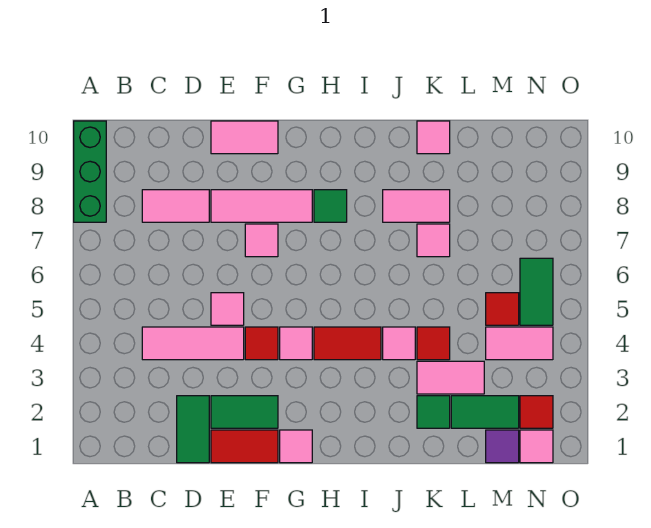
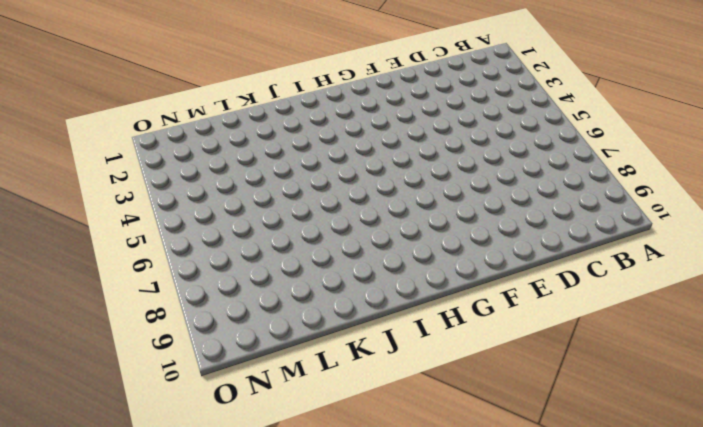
none -> green 1x3 brick [74,121,106,222]
none -> pink 1x3 tile [142,327,244,360]
none -> pink 1x2 tile [142,190,209,222]

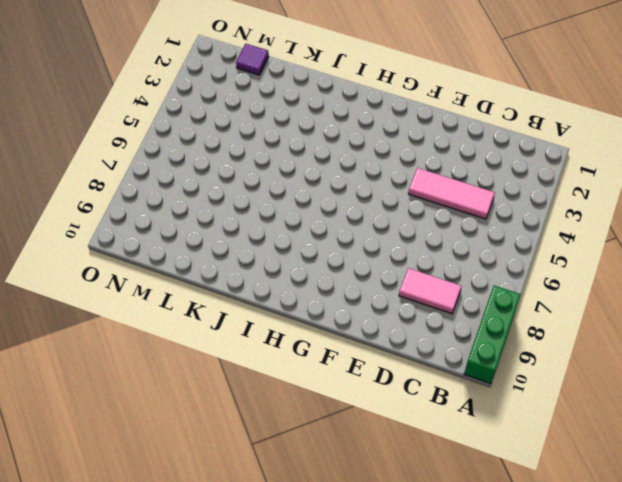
none -> green 1x2 tile [177,396,209,463]
none -> red 1x2 tile [211,430,278,463]
none -> green 1x2 tile [211,396,278,428]

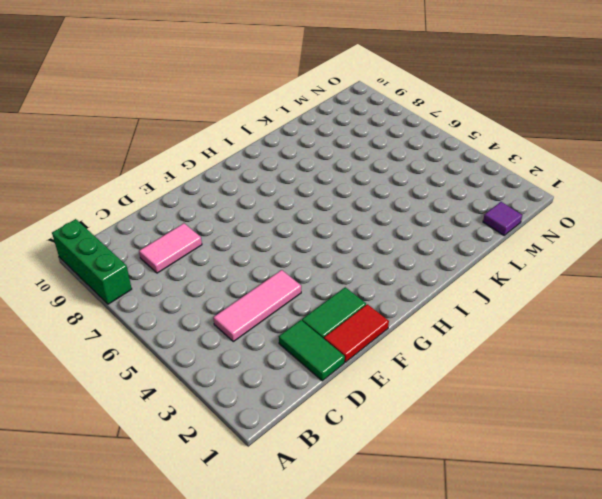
none -> pink 1x1 tile [211,293,244,325]
none -> pink 1x3 tile [211,190,312,222]
none -> pink 1x2 tile [211,121,278,154]

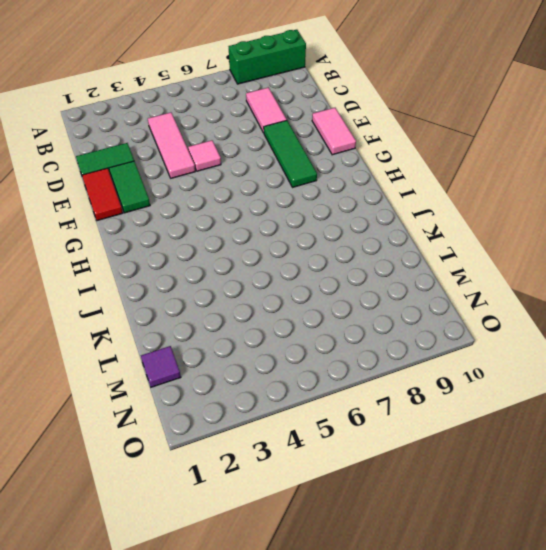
green 1x3 tile [264,120,317,187] -> pink 1x3 tile [211,190,312,222]
none -> red 1x1 tile [245,327,278,360]
none -> pink 1x1 tile [245,224,278,257]
none -> pink 1x1 tile [280,430,312,463]

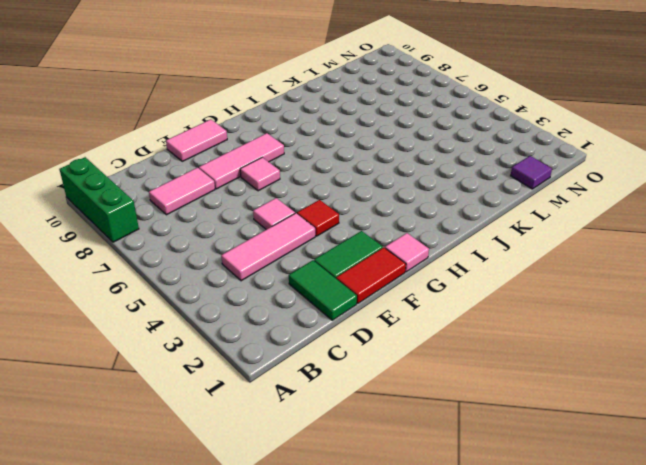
none -> pink 1x1 tile [280,327,312,360]
none -> red 1x2 tile [314,327,381,360]
none -> green 1x1 tile [314,190,347,222]

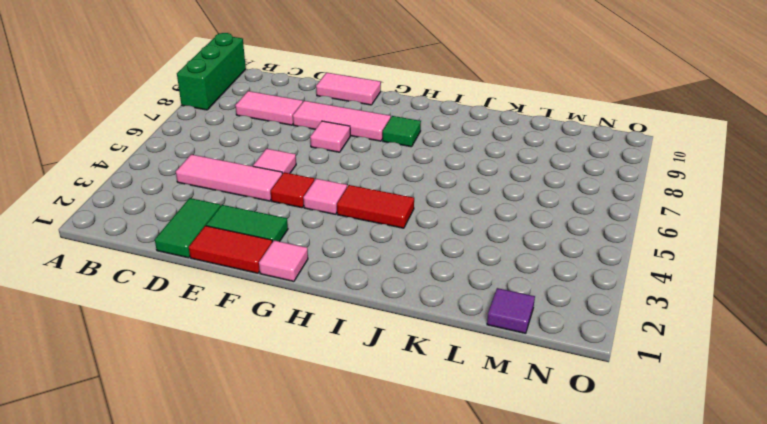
none -> pink 1x1 tile [383,327,415,360]
none -> pink 1x2 tile [383,190,450,222]
none -> green 1x1 tile [417,396,450,428]

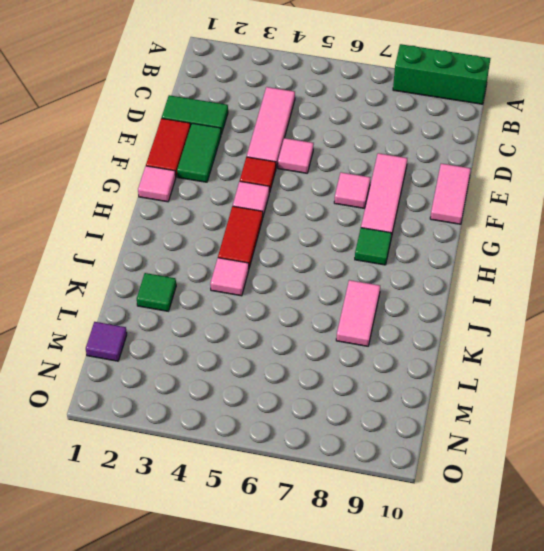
none -> pink 1x2 tile [142,190,209,222]
none -> pink 1x2 tile [417,361,484,394]
none -> red 1x1 tile [417,327,450,360]

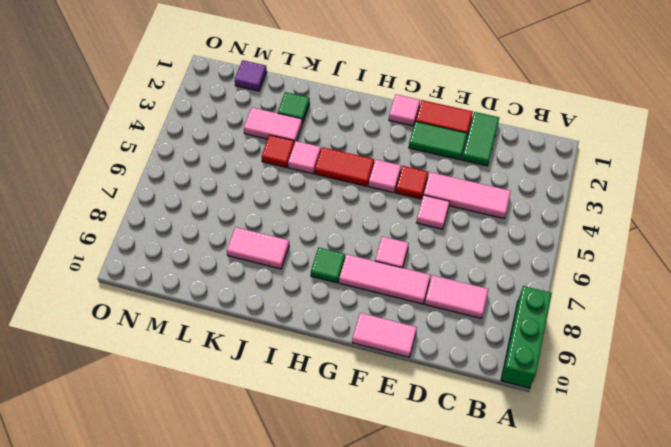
none -> pink 1x1 tile [417,224,450,257]
none -> pink 1x1 tile [417,121,450,154]
none -> green 1x2 tile [451,396,519,428]

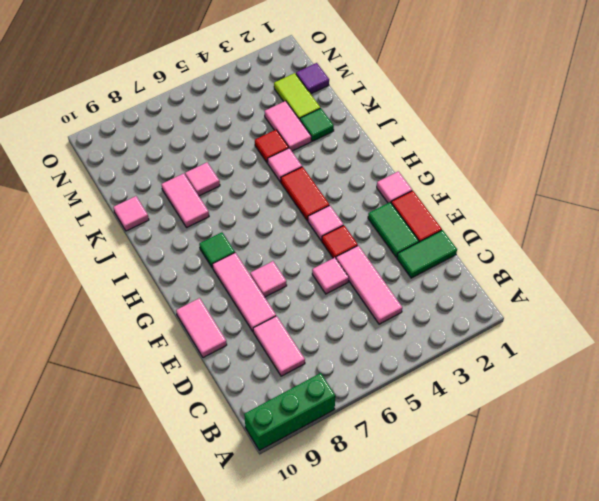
lime 1x2 tile [274,73,320,120] -> green 1x2 tile [451,396,519,428]
none -> pink 1x2 tile [486,327,553,360]
none -> red 1x1 tile [486,293,519,325]
none -> pink 1x1 tile [520,430,553,463]

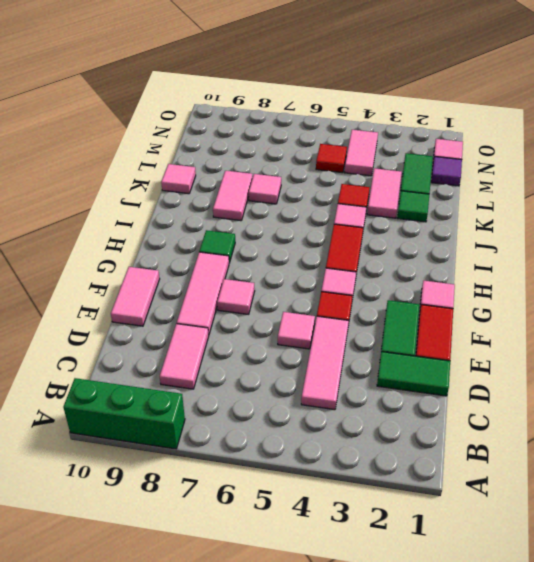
none -> red 1x1 tile [520,396,553,428]
none -> green 1x2 tile [520,258,553,325]

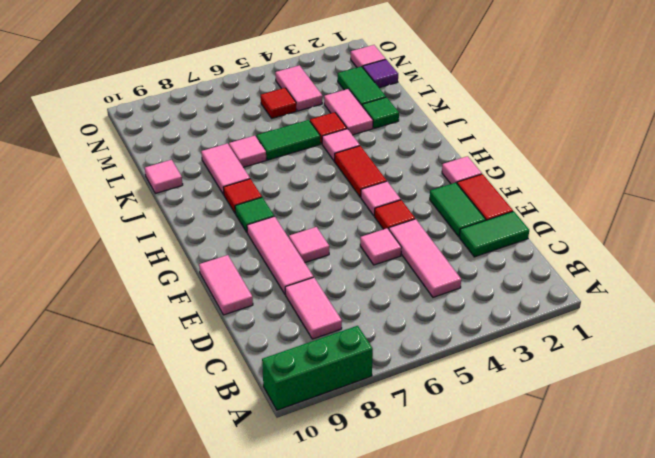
red 1x1 tile [224,179,262,214] -> red 1x1 tile moved to [520,396,553,428]
green 1x2 tile [256,120,320,160] -> green 1x2 tile moved to [520,258,553,325]

